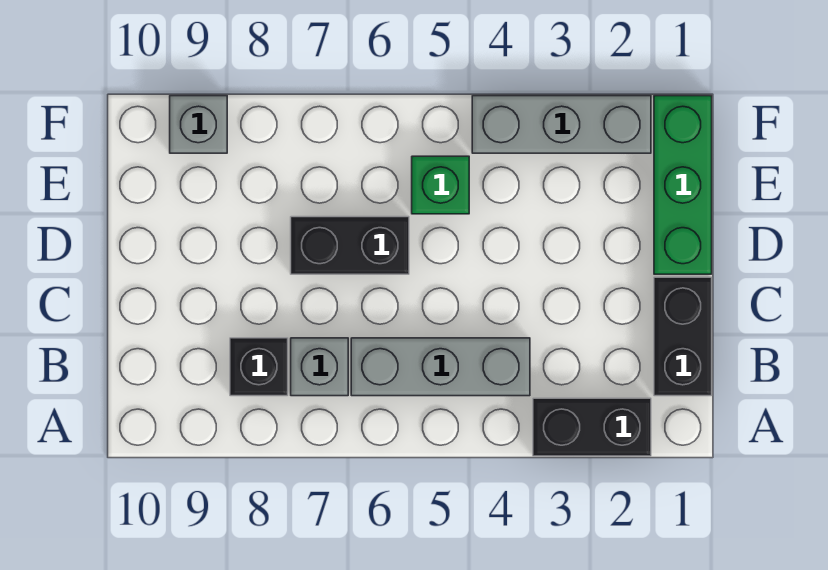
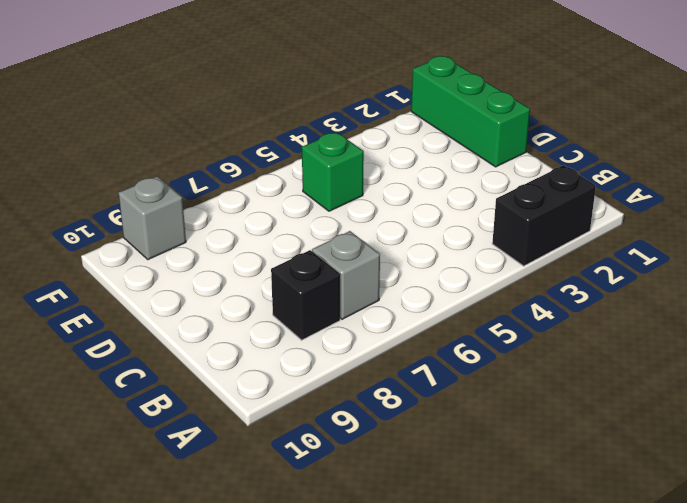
none -> black 1x2 brick [654,277,712,396]
none -> grey 1x3 brick [351,338,530,396]

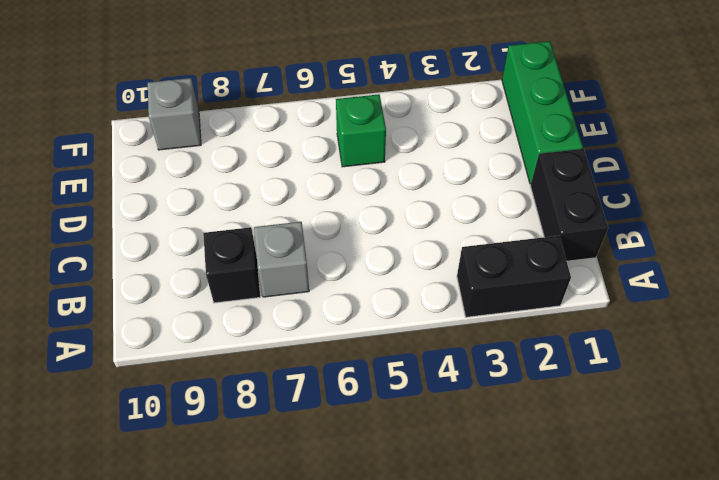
none -> grey 1x3 brick [351,338,530,396]
none -> black 1x2 brick [291,217,409,274]

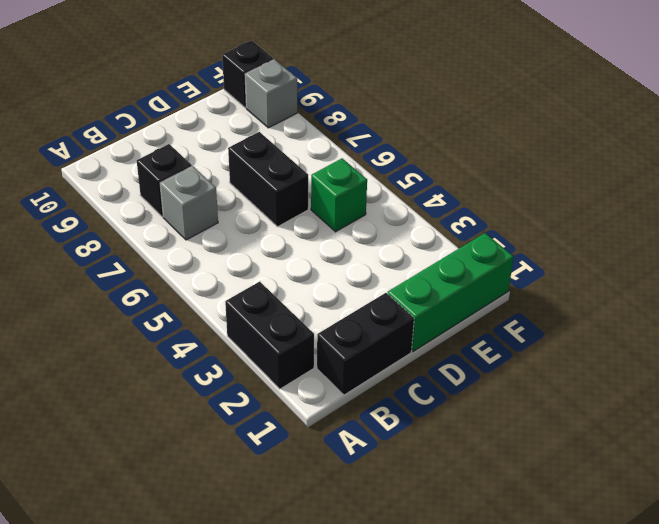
black 1x1 brick [222,40,273,108] -> none
none -> grey 1x3 brick [351,338,530,396]
none -> grey 1x3 brick [472,96,651,153]

